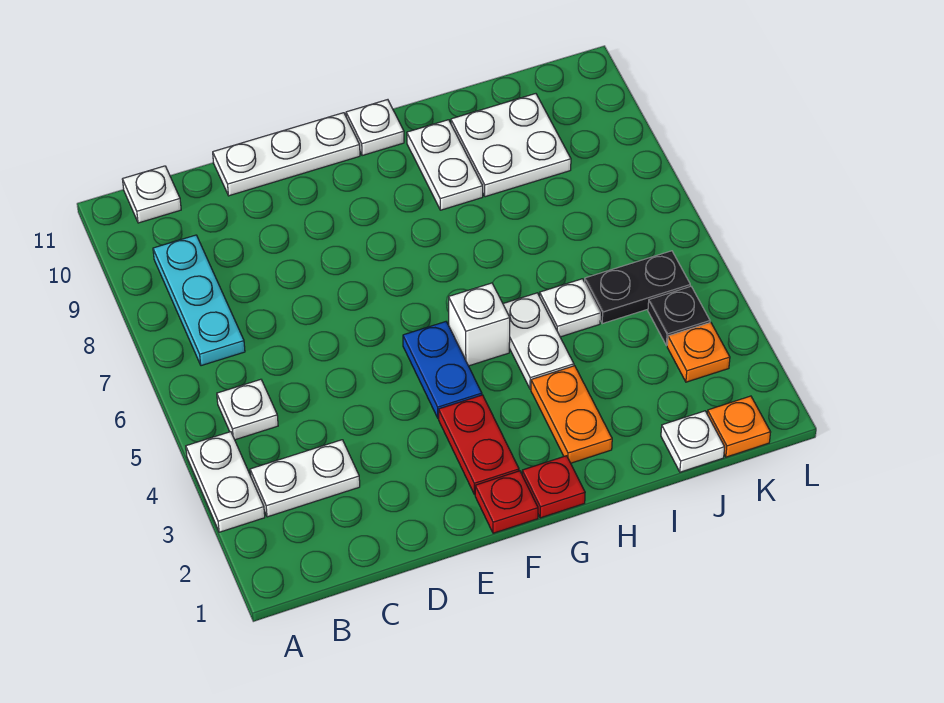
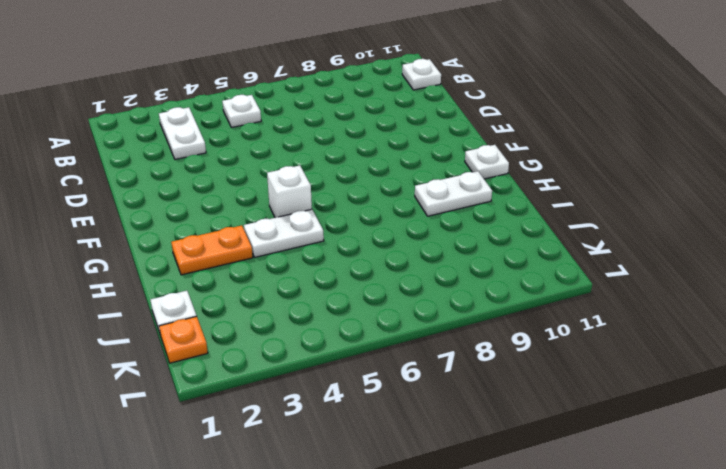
none -> white 1x2 plate [186,432,265,532]
none -> cyan 1x3 plate [153,235,245,366]
none -> white 1x3 plate [213,113,360,196]

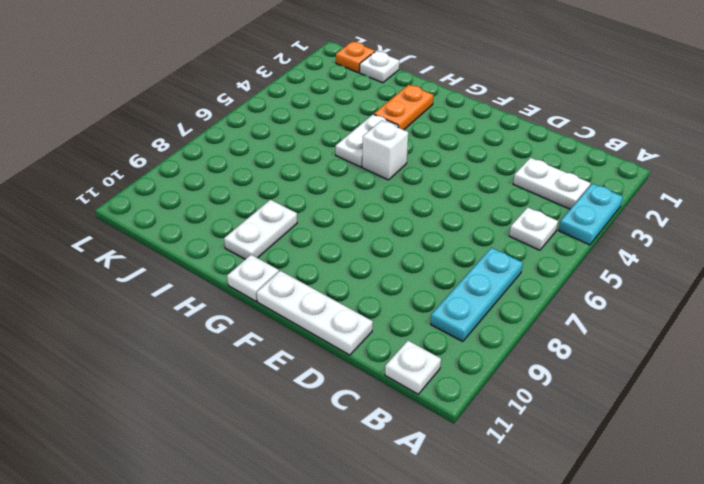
cyan 1x2 plate [559,184,623,245] -> white 1x2 plate [186,432,265,532]
none -> red 1x1 plate [475,471,538,533]
none -> red 1x2 plate [439,395,519,494]
none -> blue 1x2 plate [403,322,482,418]

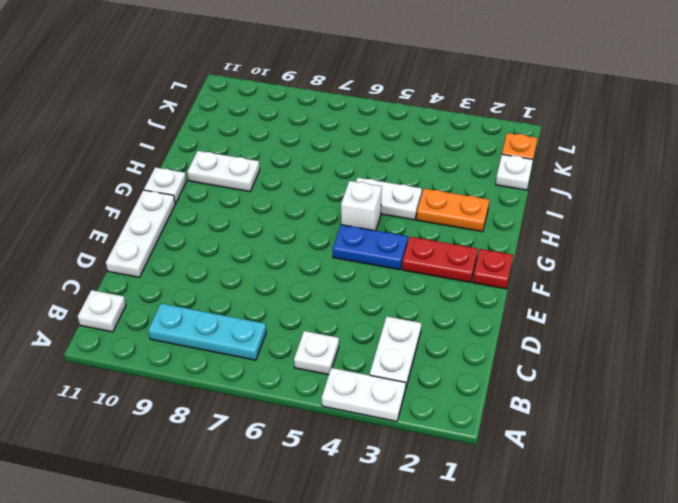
none -> red 1x1 plate [522,456,585,518]
none -> white 1x1 plate [540,279,600,337]
none -> white 2x2 plate [451,94,571,197]

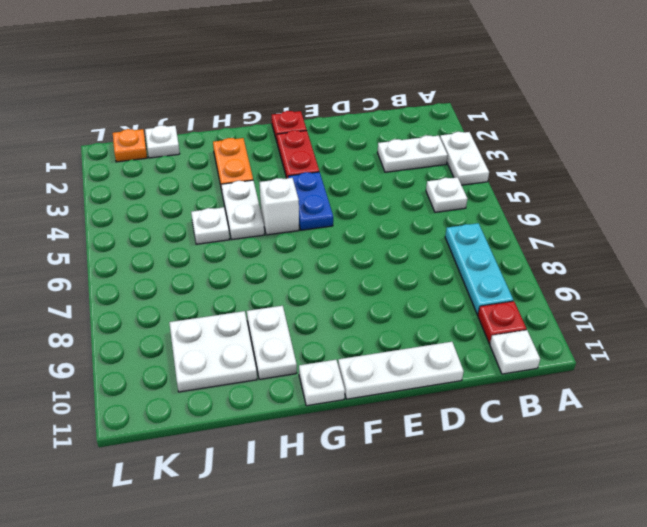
red 1x1 plate [478,301,526,343] -> red 1x1 plate moved to [522,456,585,518]
none -> black 1x2 plate [585,251,690,324]
none -> orange 1x1 plate [667,322,730,382]
none -> black 1x1 plate [648,286,710,346]

